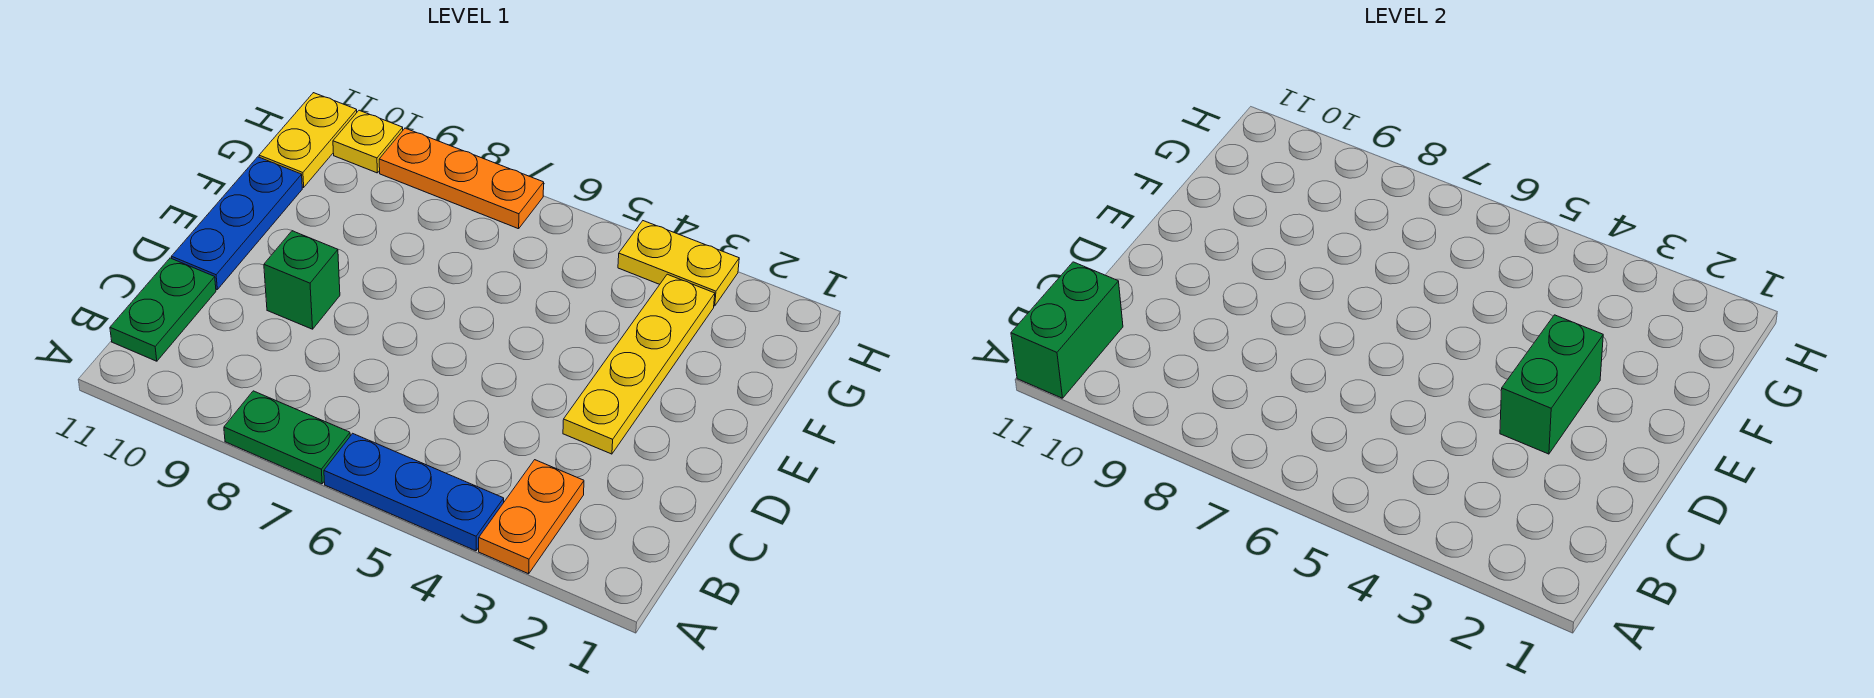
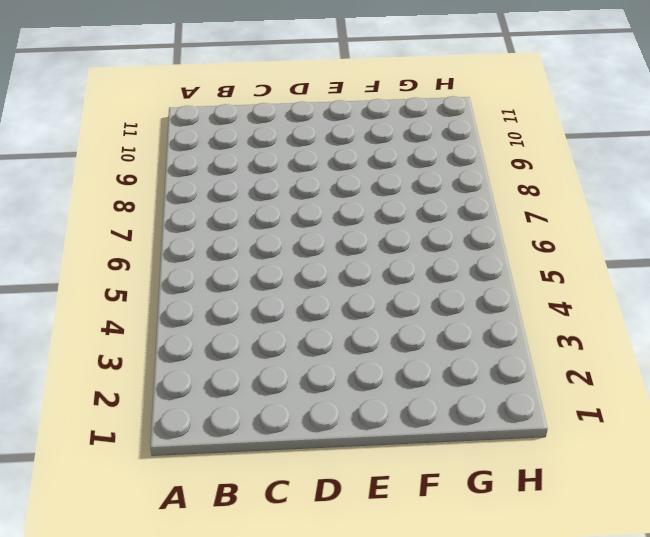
none -> orange 1x2 plate [479,460,584,574]
none -> blue 1x3 plate [324,433,504,551]
none -> green 1x2 plate [224,391,350,484]

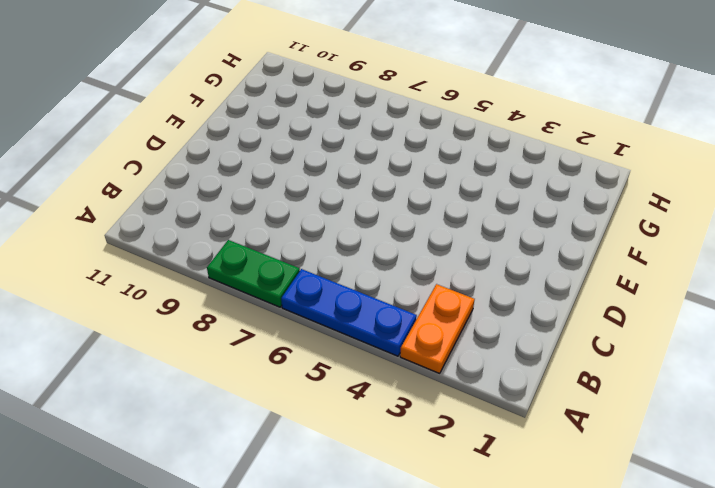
none -> green 1x2 plate [110,258,216,361]
none -> yellow 1x4 plate [563,274,715,454]
none -> green 1x1 brick [264,231,340,329]

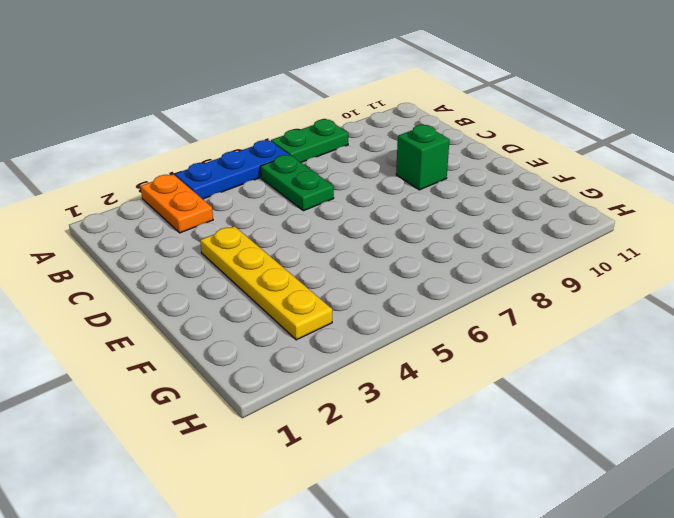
green 1x2 plate [260,155,334,211] -> green 1x2 plate moved to [110,258,216,361]
none -> blue 1x3 plate [171,157,302,289]
none -> yellow 1x2 plate [259,93,357,187]
none -> yellow 1x2 plate [618,221,739,306]

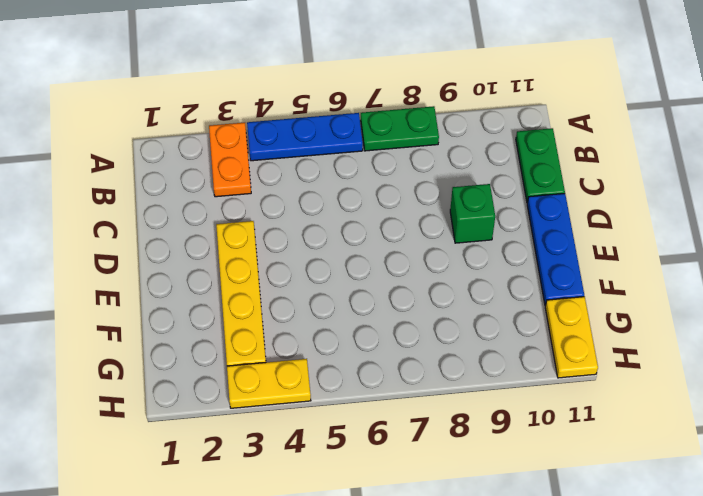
none -> orange 1x3 plate [379,128,544,229]
none -> yellow 1x1 plate [333,110,403,173]
none -> green 1x2 brick [1011,262,1123,398]

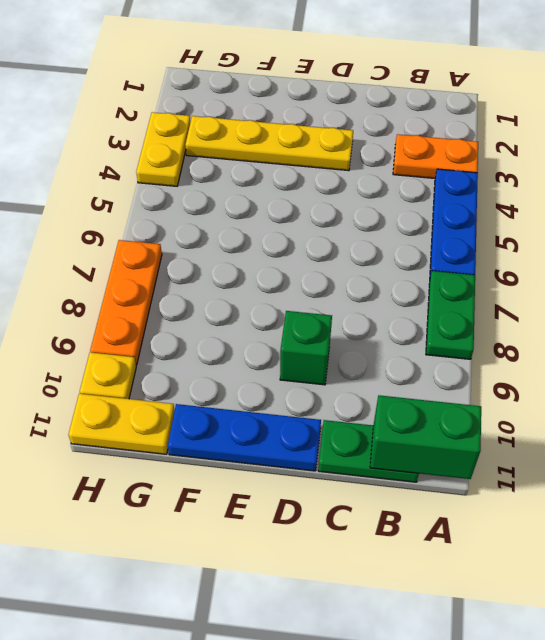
none -> green 1x2 brick [1500,315,1603,454]

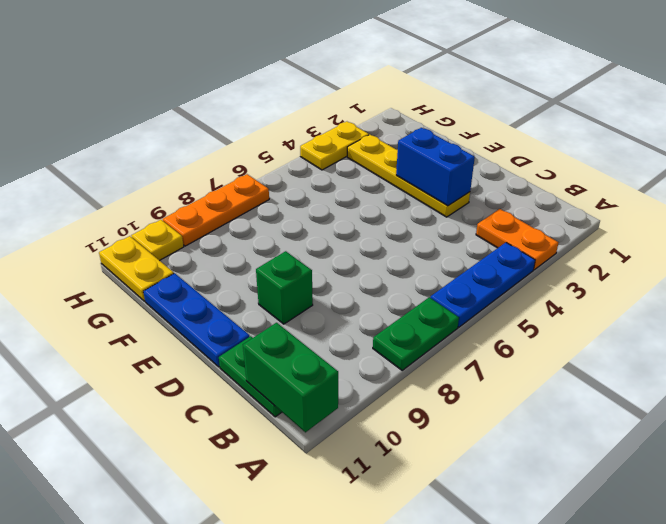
blue 1x2 brick [396,128,475,206] -> green 1x2 brick [1500,315,1603,454]

